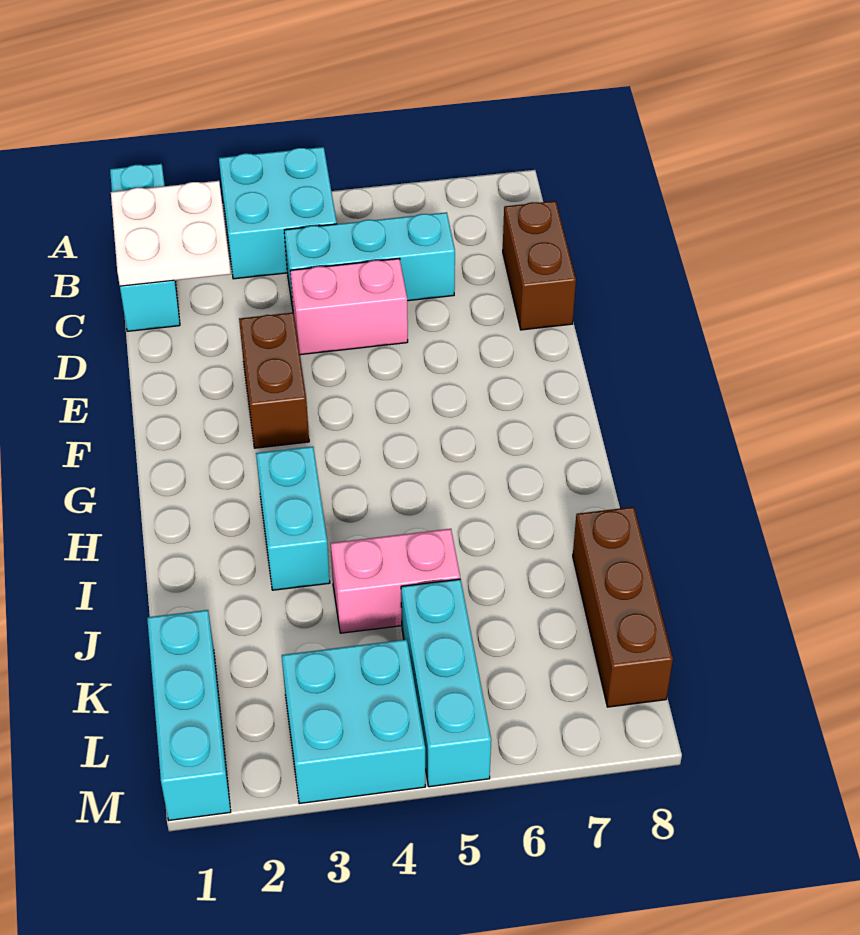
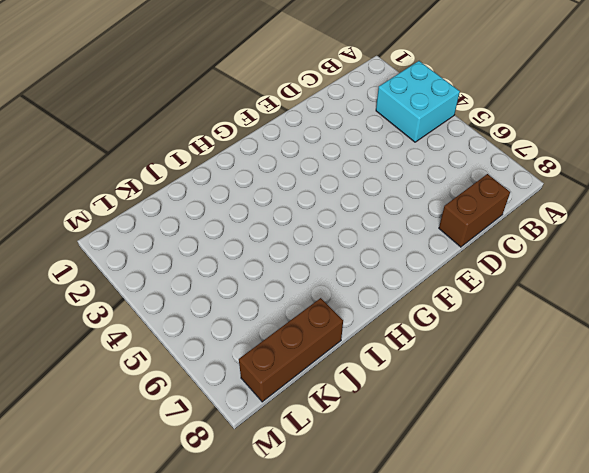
none -> cyan 1x3 brick [110,164,180,331]
none -> cyan 1x3 brick [284,212,455,308]
none -> pink 1x2 brick [290,259,408,355]

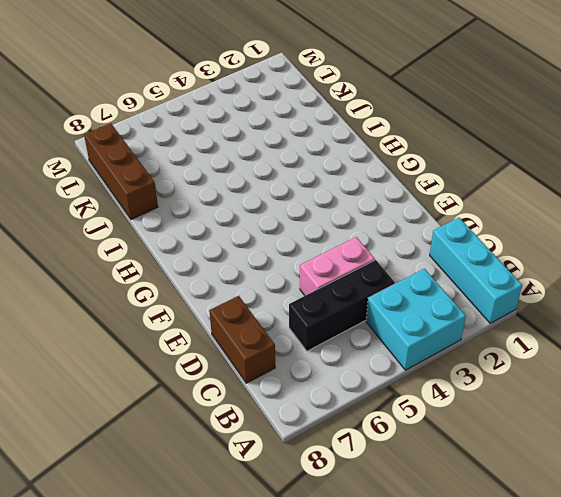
black 1x3 brick [289,260,395,351] -> cyan 1x3 brick [284,212,455,308]
none -> brown 1x2 brick [239,313,309,448]
none -> cyan 1x2 brick [256,447,330,590]
none -> pink 1x2 brick [331,529,460,633]

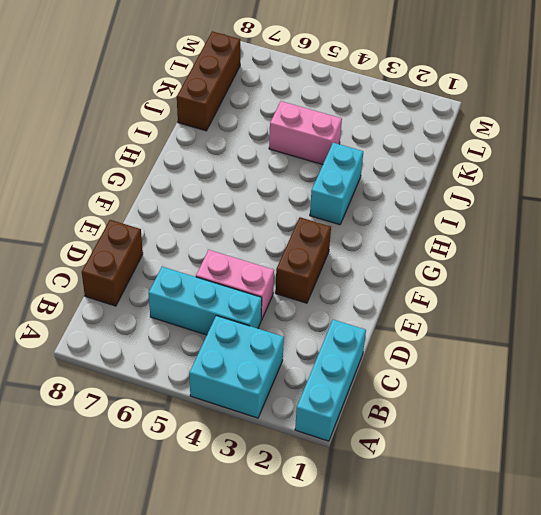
none -> cyan 1x3 brick [147,610,231,820]
none -> cyan 1x3 brick [401,579,491,787]
none -> cyan 2x2 brick [282,639,425,804]

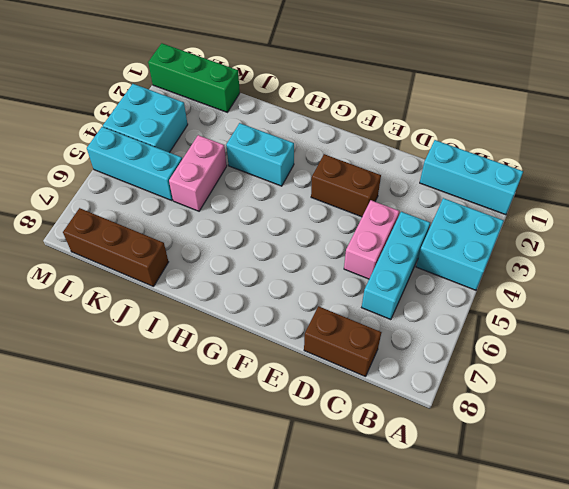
green 1x3 brick [148,43,240,112] -> cyan 1x3 brick [147,610,231,820]
none -> white 2x2 plate [111,181,231,286]

